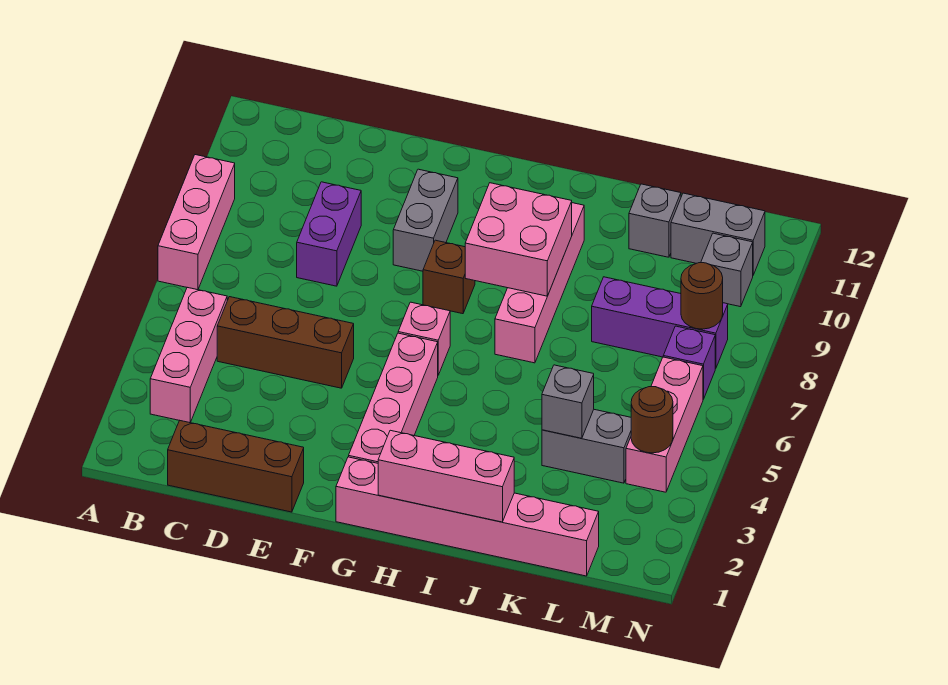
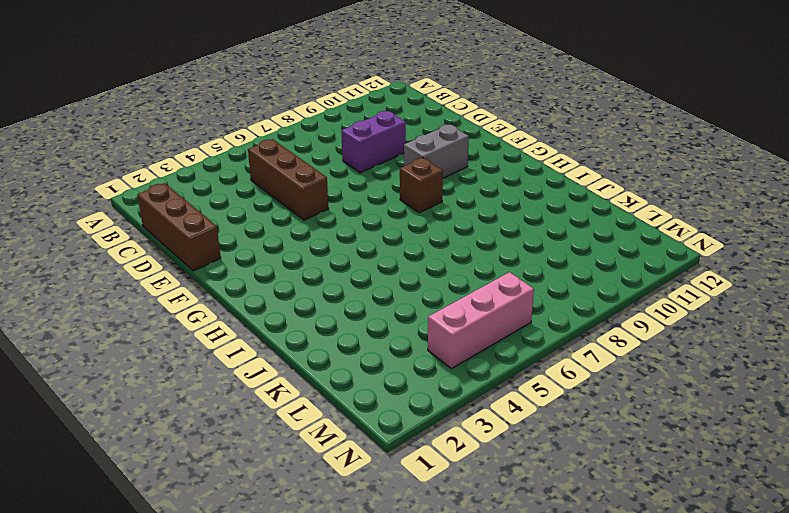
none -> pink 1x3 brick [158,155,235,290]
none -> pink 1x3 brick [150,287,227,423]
none -> pink 1x6 brick [336,457,599,576]

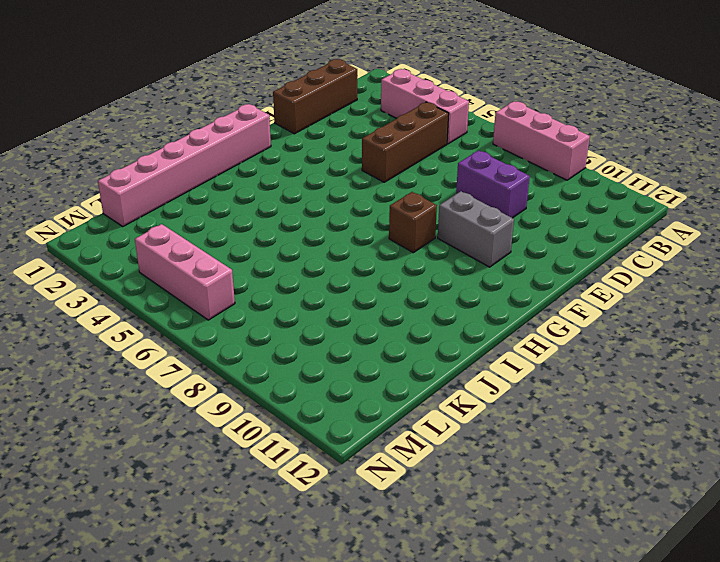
none -> pink 1x4 brick [349,333,438,463]
none -> pink 1x1 brick [398,302,450,375]
none -> pink 1x4 brick [495,203,584,363]

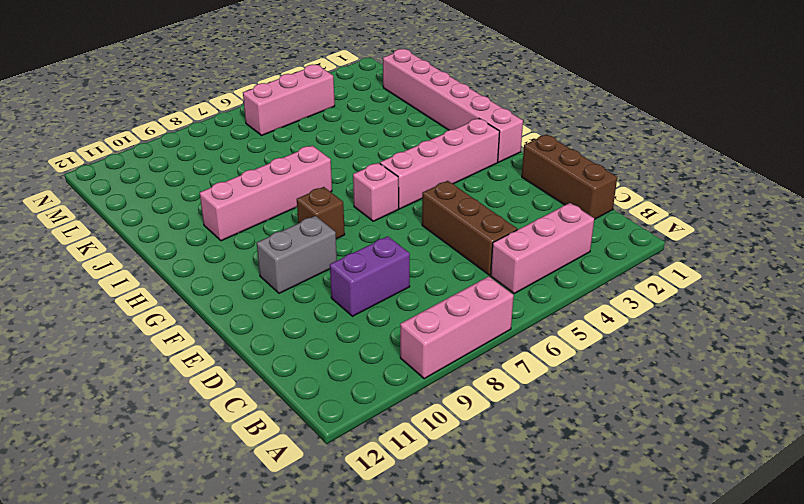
none -> grey 1x2 brick [542,410,631,483]
none -> purple 1x3 brick [592,277,728,369]
none -> grey 1x1 brick [629,184,681,257]

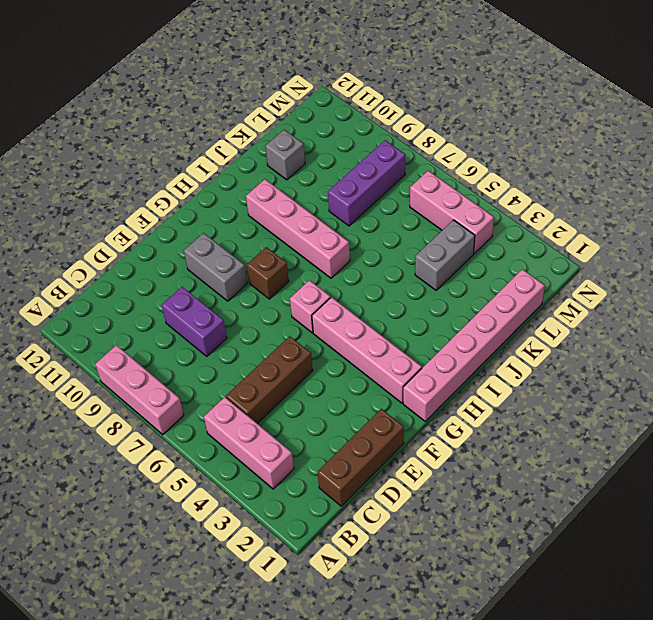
none -> grey 1x2 brick [671,193,765,275]
none -> purple 1x1 brick [663,326,715,399]
none -> grey 1x1 brick [701,233,753,307]

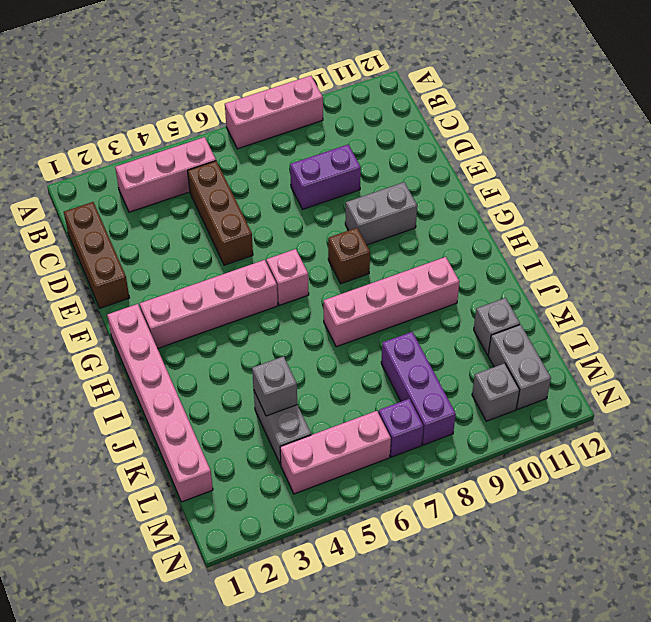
none -> pink 1x3 brick [378,430,514,522]
none -> pink 2x2 brick [465,183,572,296]
none -> brown 1x1 round brick [631,387,673,453]

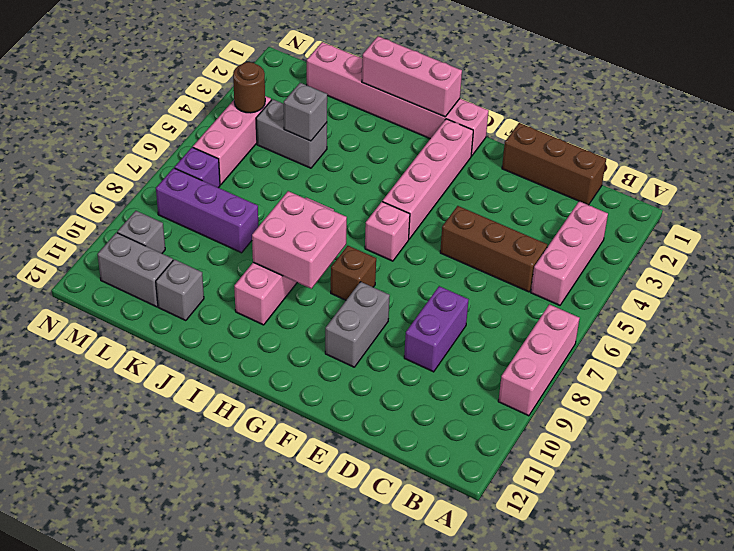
none -> brown 1x1 round brick [681,263,723,329]

